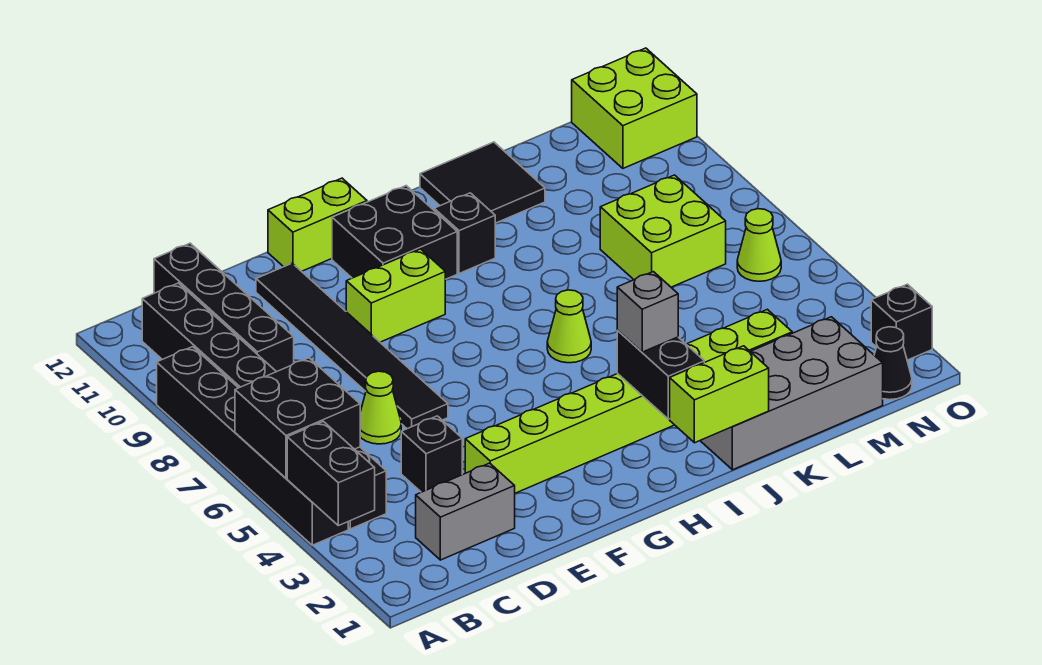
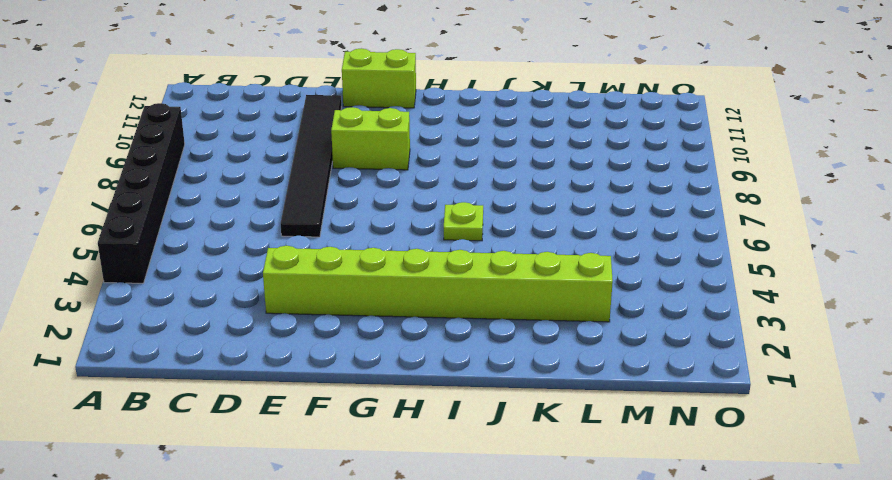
lime 1x1 plate [444,202,483,241] -> lime 1x1 cone [547,290,591,363]
none -> black 1x8 brick [142,283,386,529]
none -> grey 1x2 brick [416,463,515,560]
none -> black 1x4 brick [154,243,294,372]

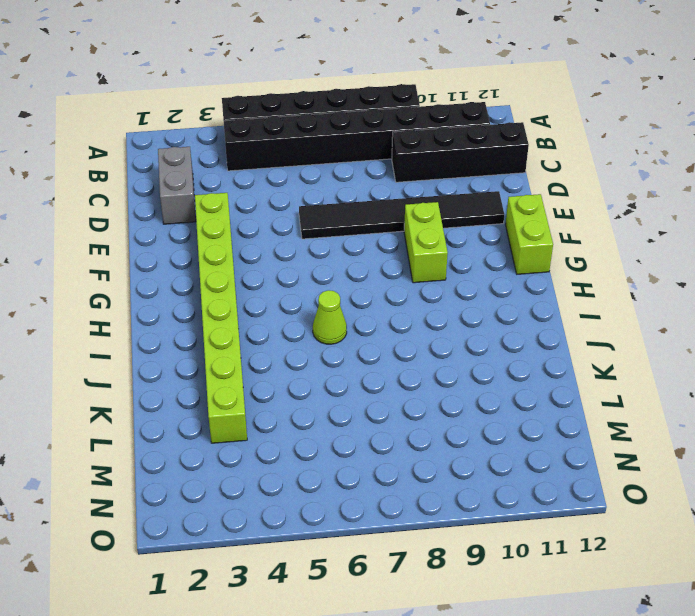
none -> black 1x1 brick [401,416,462,492]
none -> lime 1x1 cone [360,371,401,444]
none -> black 2x2 brick [332,186,457,279]

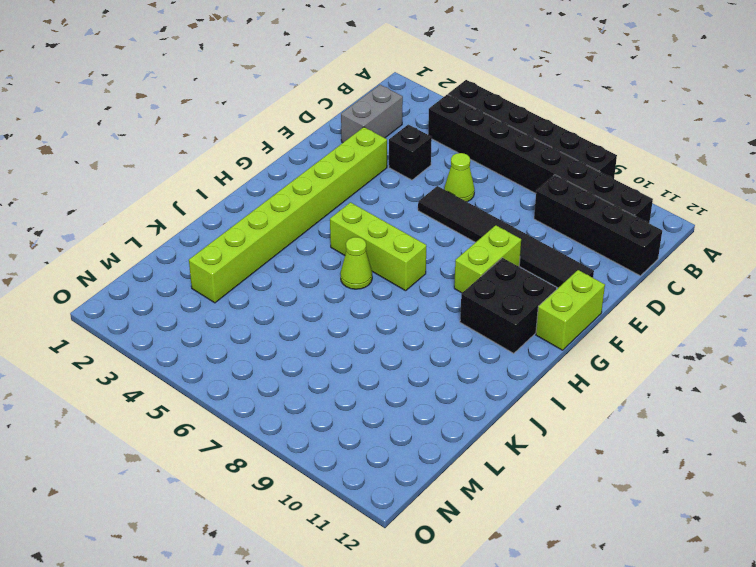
lime 1x3 brick [330,202,426,291] -> none
none -> black 1x1 brick [434,193,495,273]
none -> grey 2x4 brick [700,317,883,470]
none -> black 2x2 tile [420,142,545,223]

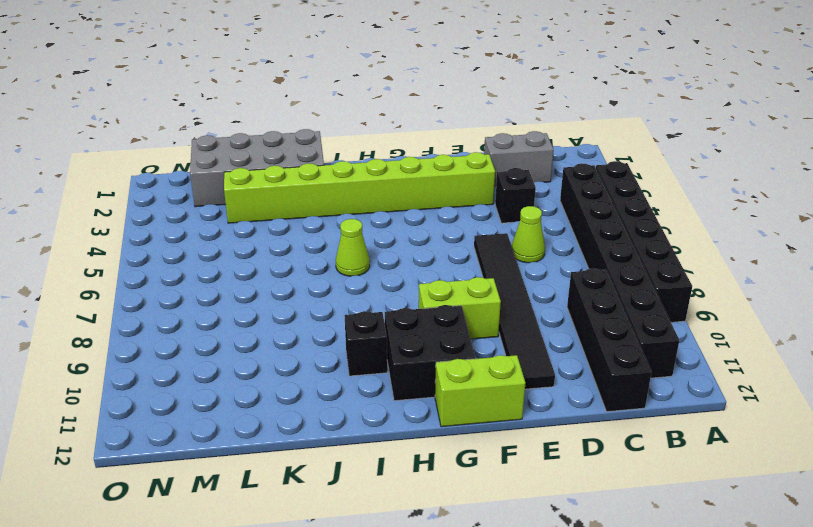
none -> black 2x2 tile [420,142,545,223]
none -> lime 2x2 brick [600,175,726,287]
none -> black 1x1 cone [874,327,912,400]

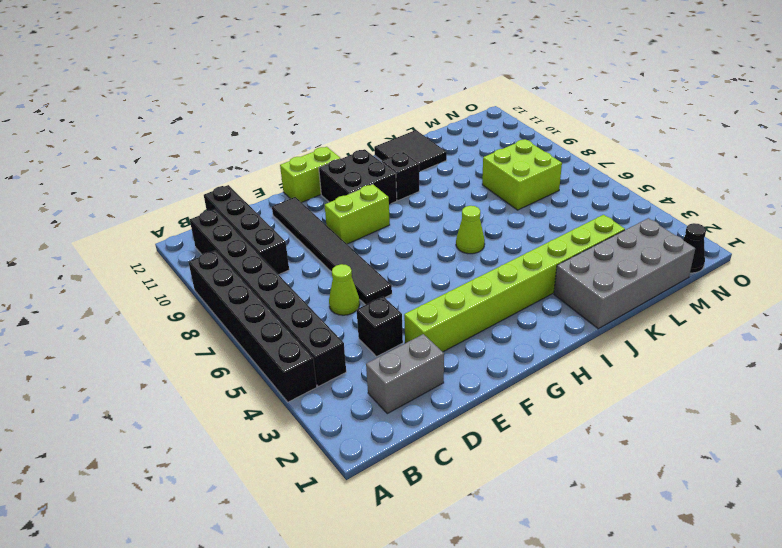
none -> lime 1x1 cone [737,209,781,281]
none -> lime 2x2 brick [572,48,697,168]
none -> black 1x1 brick [871,284,932,360]

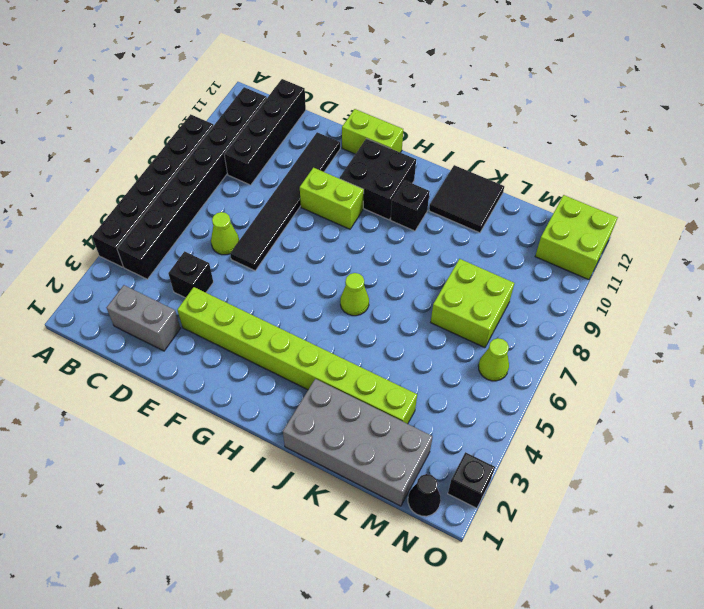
none -> black 1x2 brick [287,421,375,526]
none -> black 2x2 brick [235,358,360,478]
none -> lime 1x2 brick [670,346,769,443]

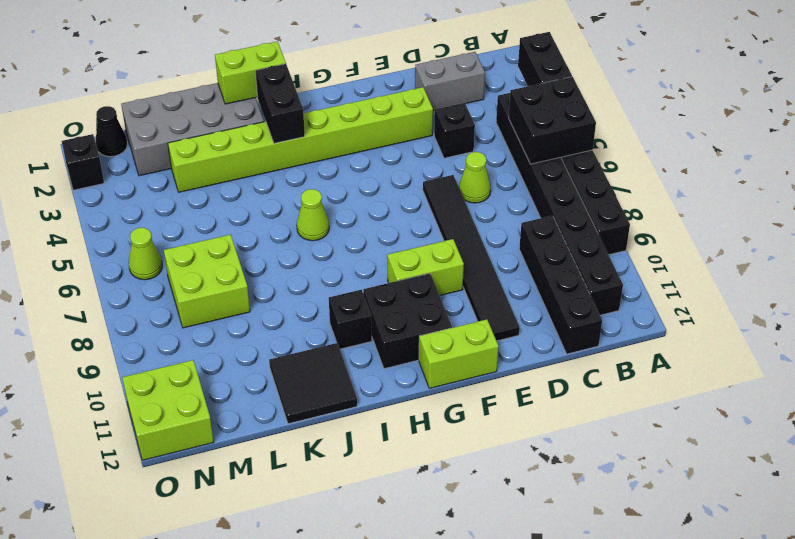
none -> grey 1x1 brick [617,272,678,352]

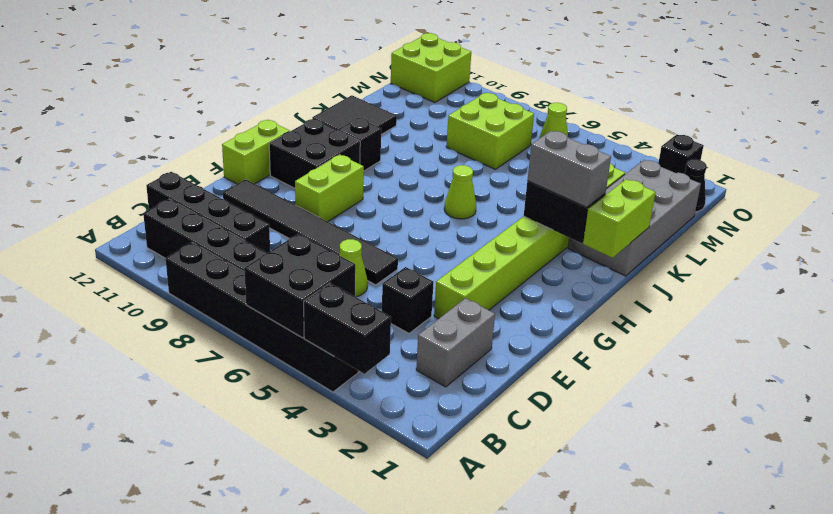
grey 1x2 brick [527,131,611,207] -> grey 1x1 brick [617,272,678,352]

